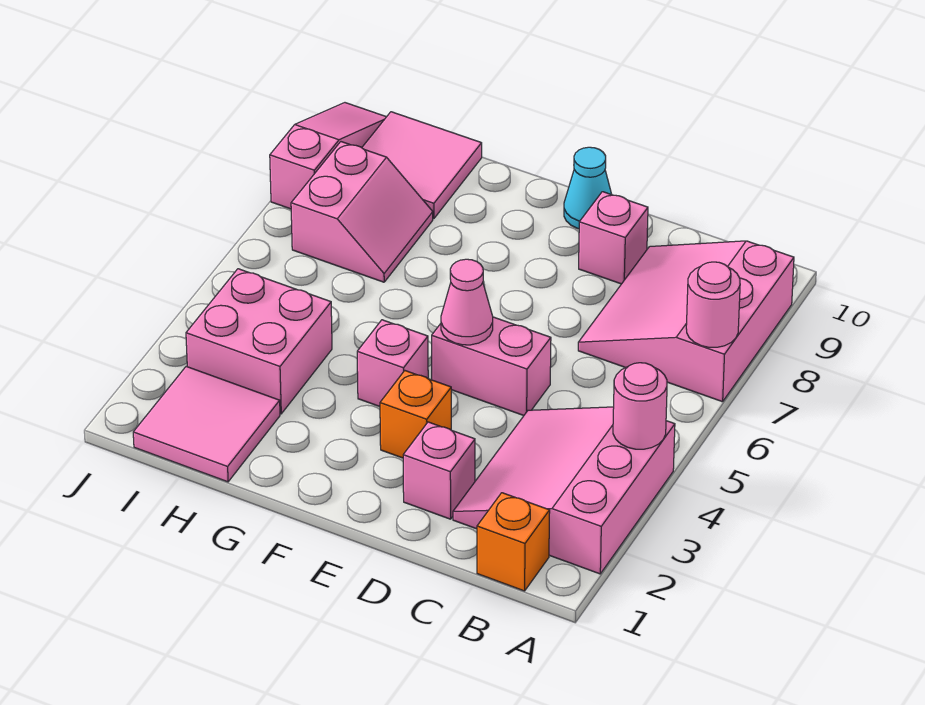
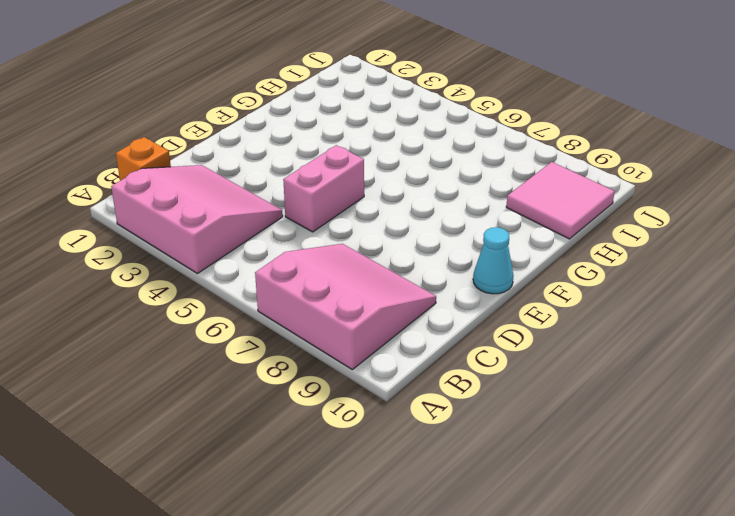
none -> pink 1x1 brick [403,422,475,519]
none -> pink 1x1 brick [579,192,648,284]
none -> orange 1x1 brick [380,371,451,458]

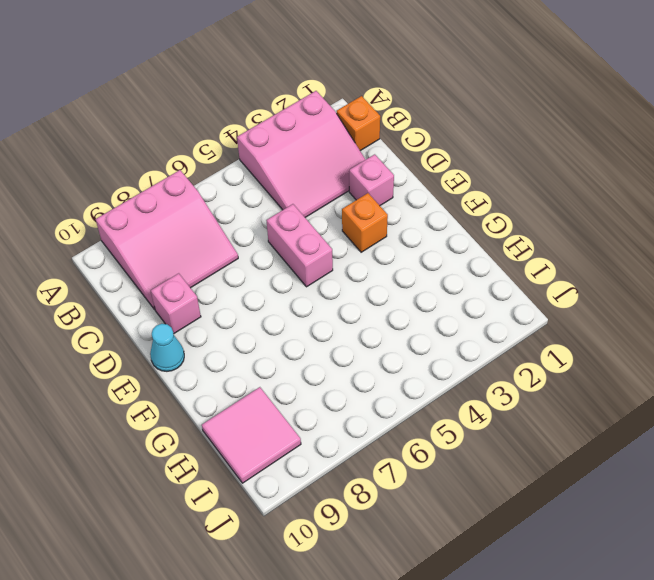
none -> pink 1x1 brick [357,320,428,407]
none -> pink 2x2 tile [133,366,280,482]
none -> pink 2x2 brick [186,269,332,414]

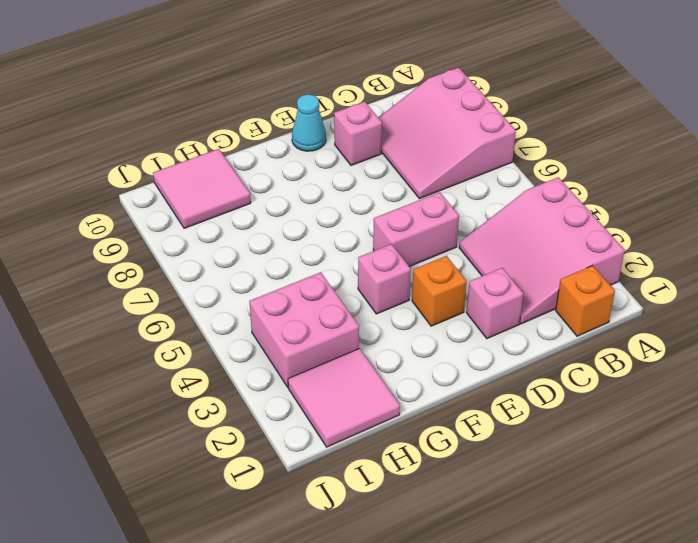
none -> pink 2x2 slope [291,142,433,282]
none -> pink 1x3 slope [270,103,386,209]
none -> pink 1x1 round brick [613,363,667,449]

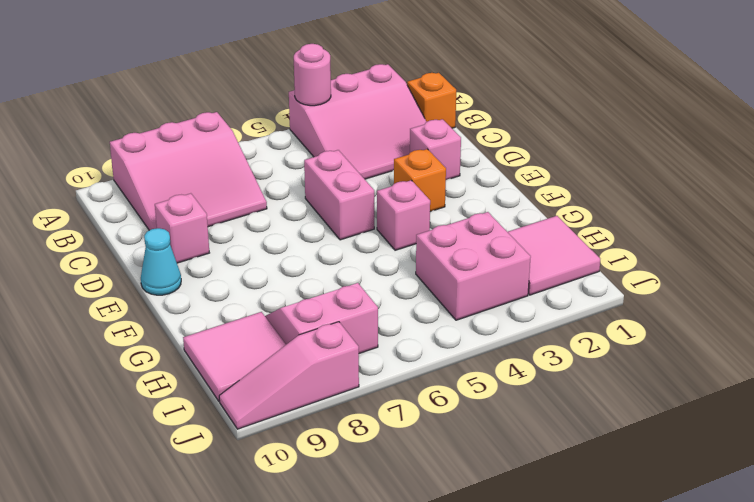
none -> pink 1x1 round brick [686,262,740,347]
none -> pink 1x1 cone [441,259,493,345]

